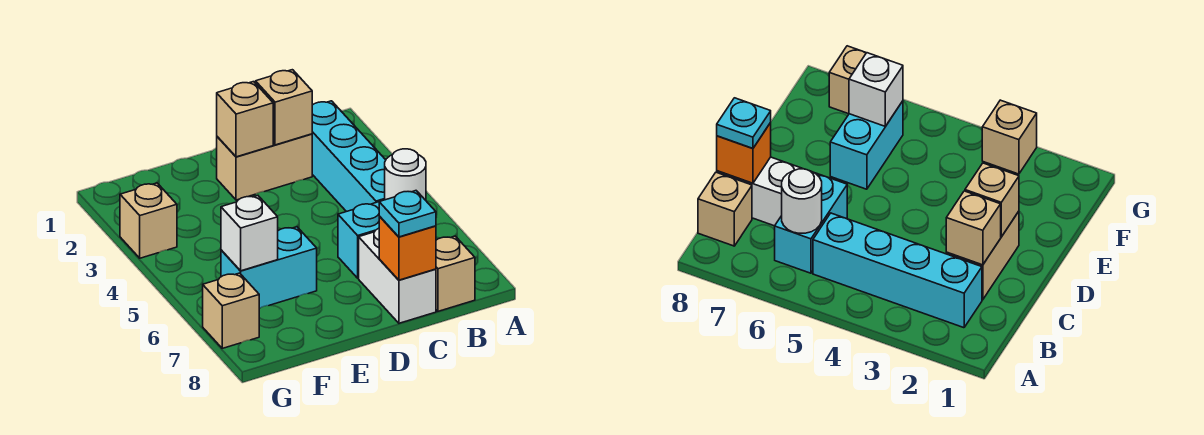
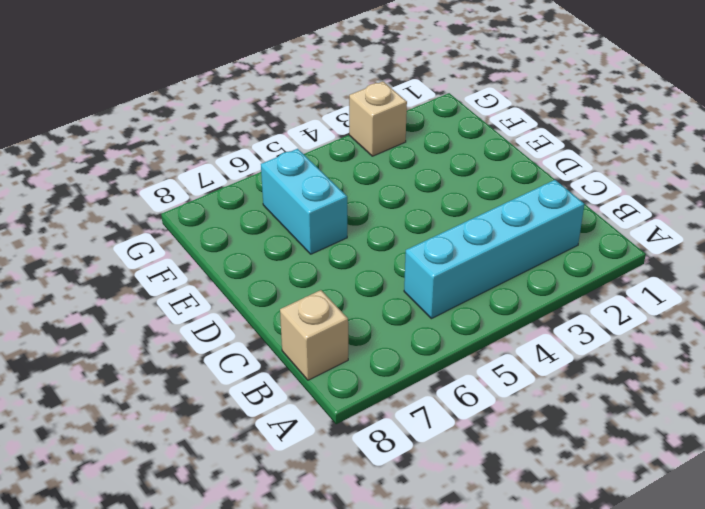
none -> cyan 1x2 brick [338,202,379,278]
none -> tan 1x2 brick [217,134,312,200]
none -> white 1x2 brick [359,228,436,323]

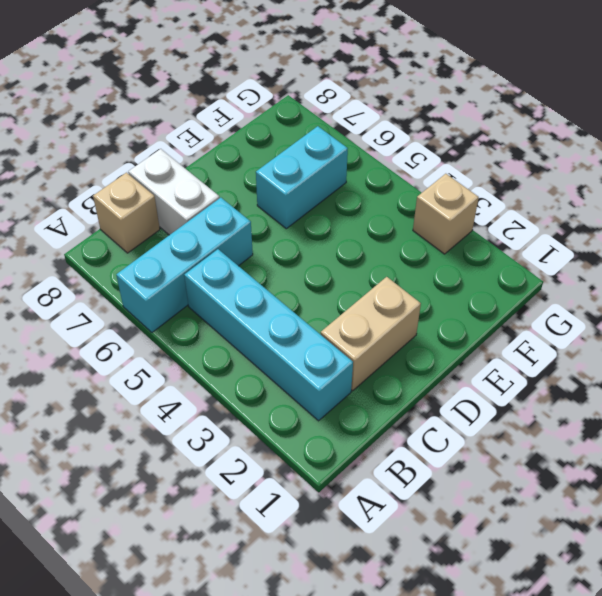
cyan 1x3 brick [116,198,253,332] -> cyan 1x2 brick [338,202,379,278]
none -> tan 1x1 brick [203,273,259,348]
none -> white 1x1 round brick [385,149,426,200]
none -> tan 1x1 brick [256,70,312,145]

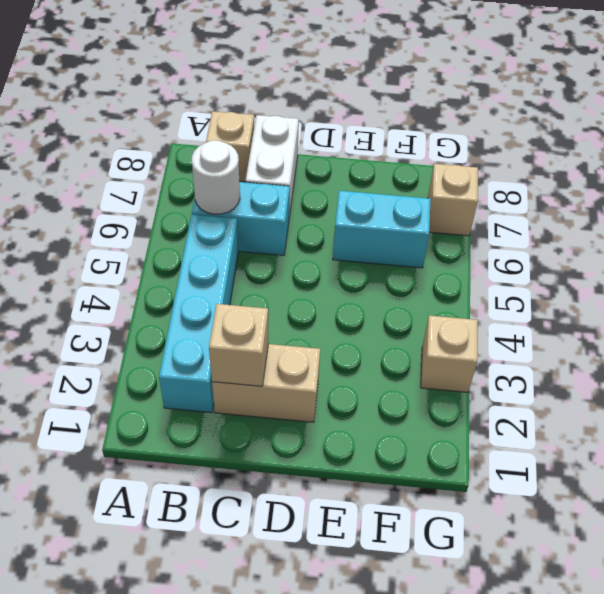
none -> orange 1x1 brick [379,216,436,280]
none -> tan 1x1 brick [217,82,273,157]
none -> white 1x1 brick [221,196,278,271]

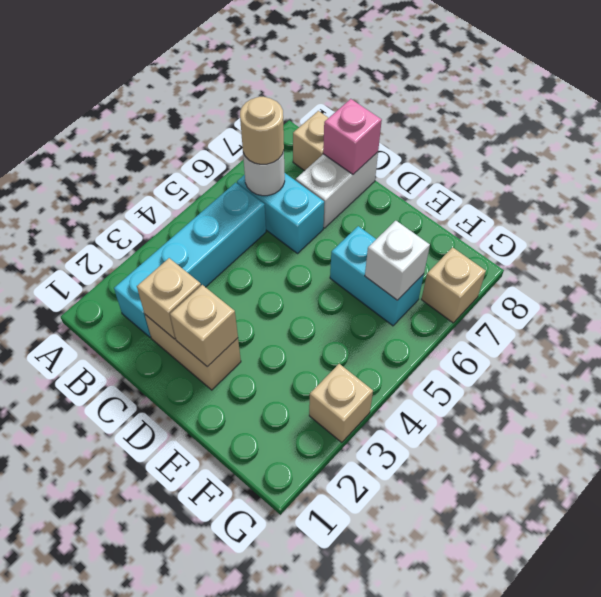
tan 1x1 round brick [240,97,284,164] -> none
pink 1x1 brick [323,99,382,174] -> orange 1x1 brick [379,216,436,280]
none -> cyan 1x1 plate [379,191,436,237]

